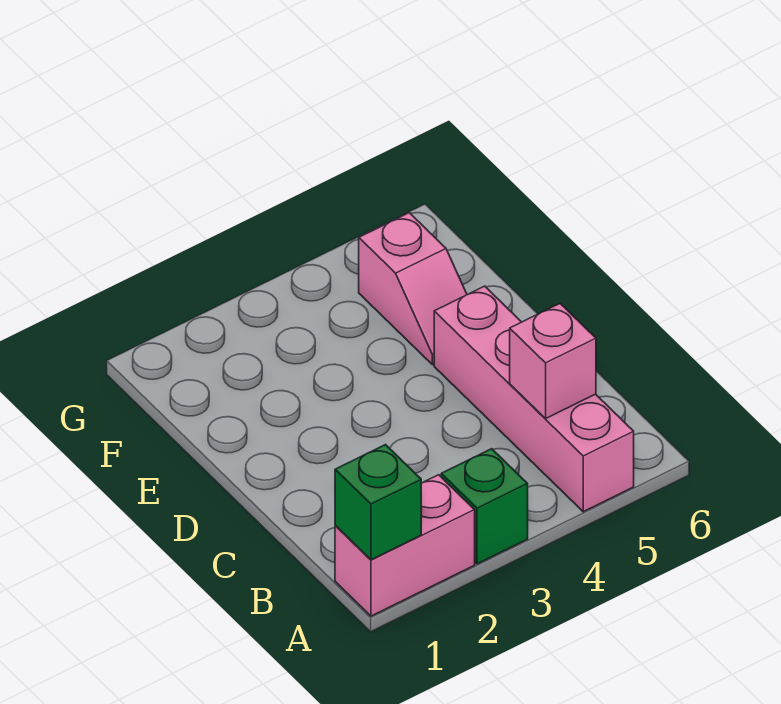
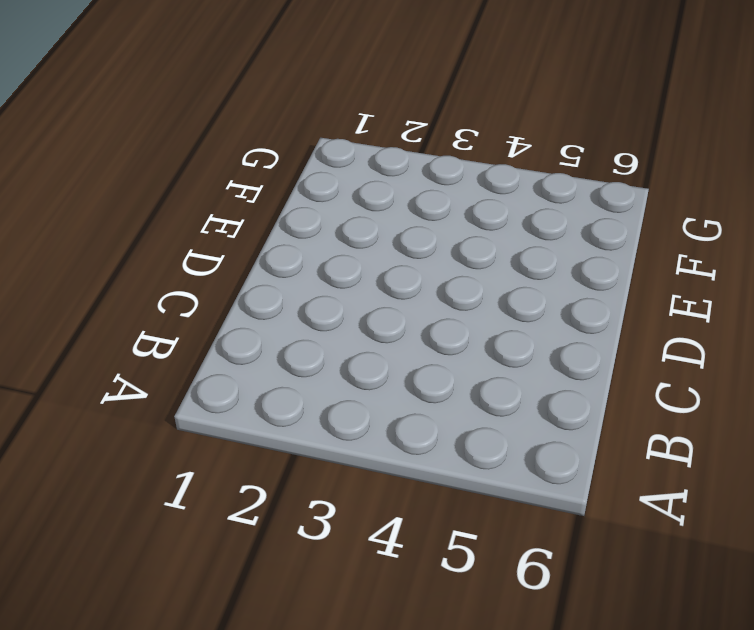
none -> pink 1x2 brick [335,475,475,616]
none -> green 1x1 brick [441,449,528,564]

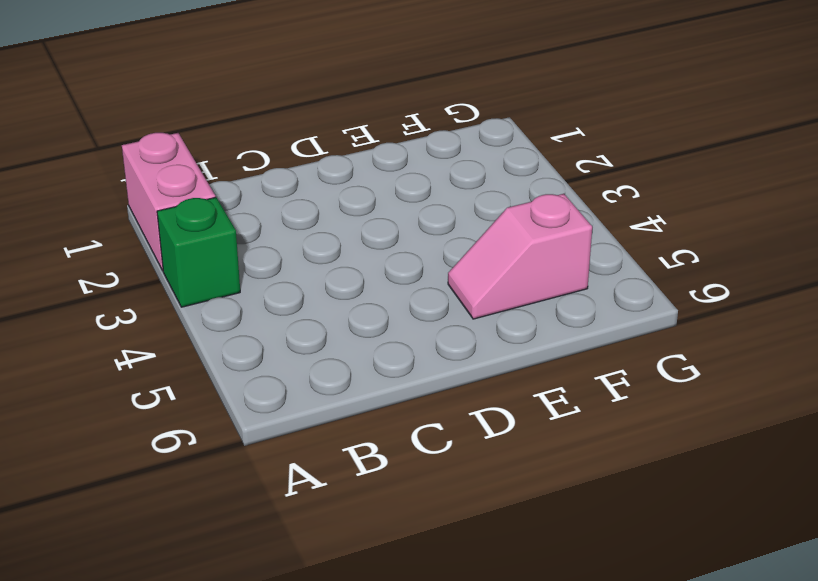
none -> pink 1x4 brick [434,286,634,512]
none -> green 1x1 brick [335,445,421,560]

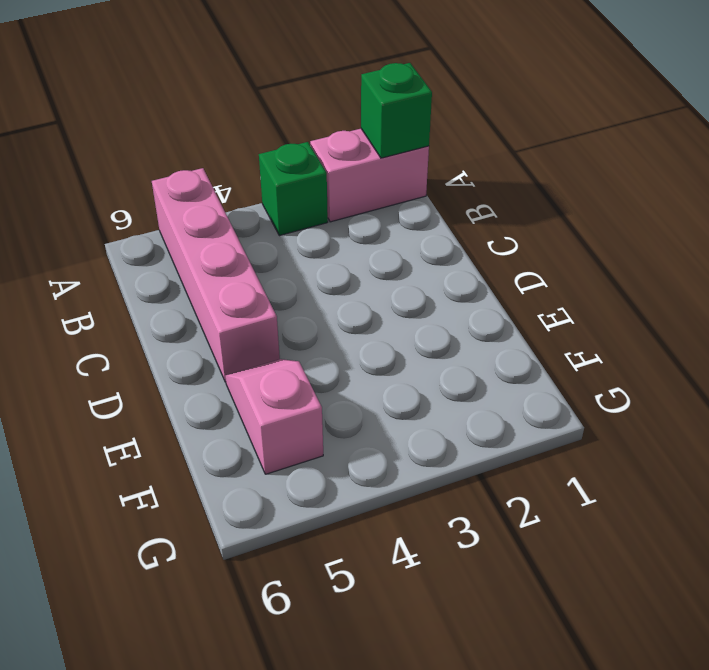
none -> pink 1x1 brick [510,304,596,419]

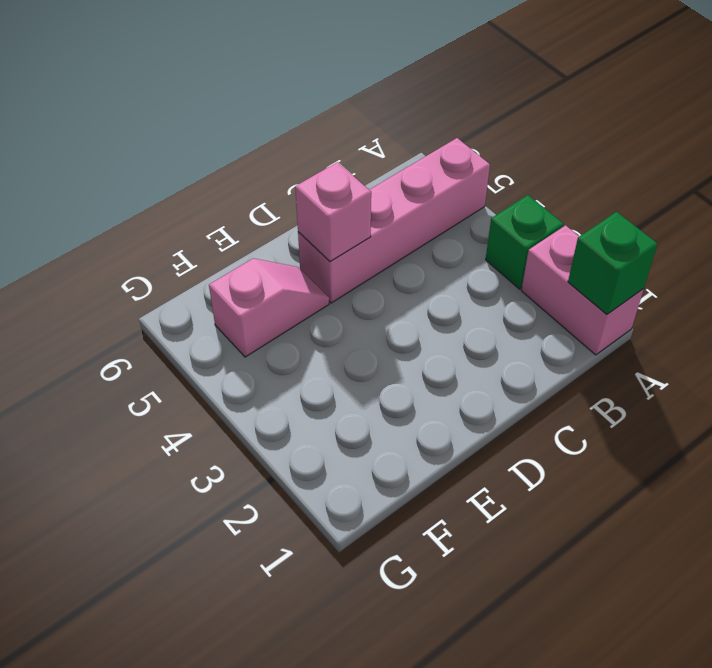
pink 1x1 brick [295,162,371,262] -> pink 1x1 brick moved to [510,304,596,419]

